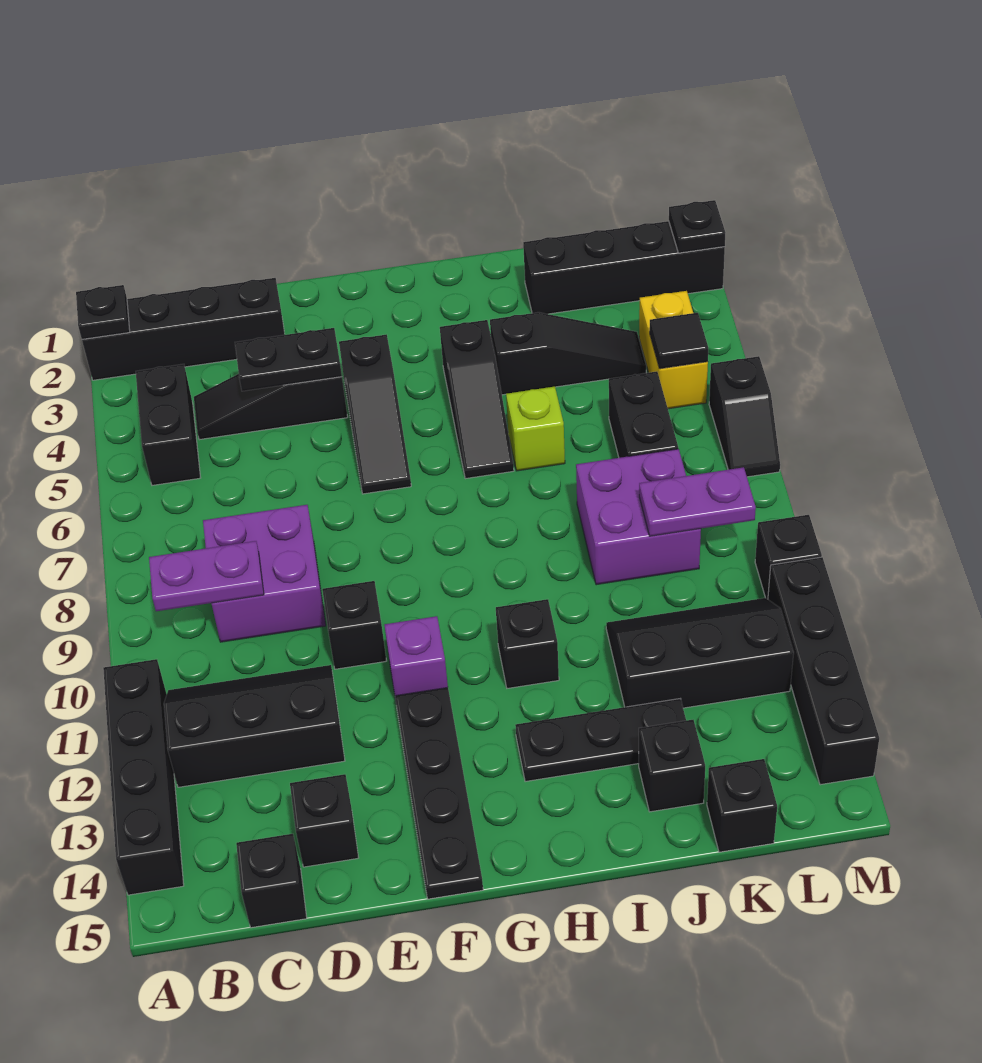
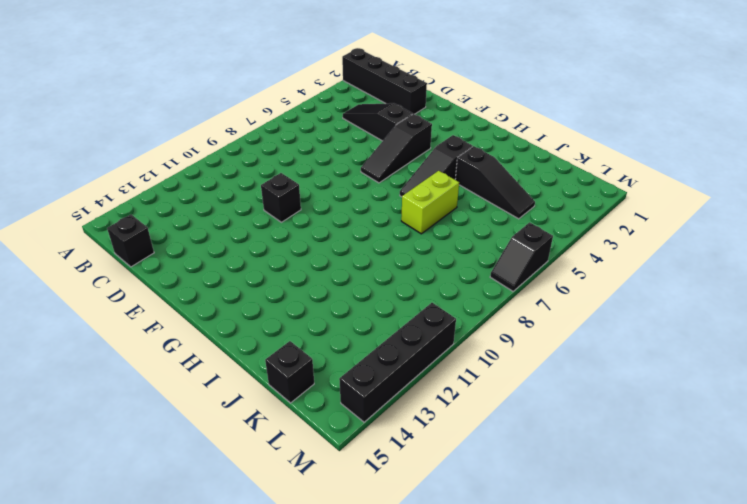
lime 1x2 brick [401,171,459,234] -> lime 1x1 brick [506,387,565,471]
none -> black 1x4 brick [103,659,184,895]
none -> black 1x2 brick [136,364,200,485]
none -> black 2x3 slope [164,665,345,787]
none -> purple 2x2 brick [203,505,326,642]

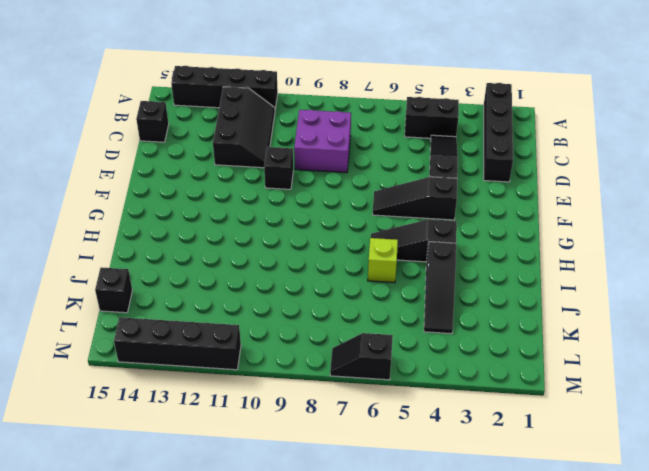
none -> black 1x1 brick [290,774,359,867]
none -> purple 1x1 brick [384,616,448,700]
none -> black 1x4 plate [395,687,483,899]
none -> black 1x1 brick [496,599,559,688]

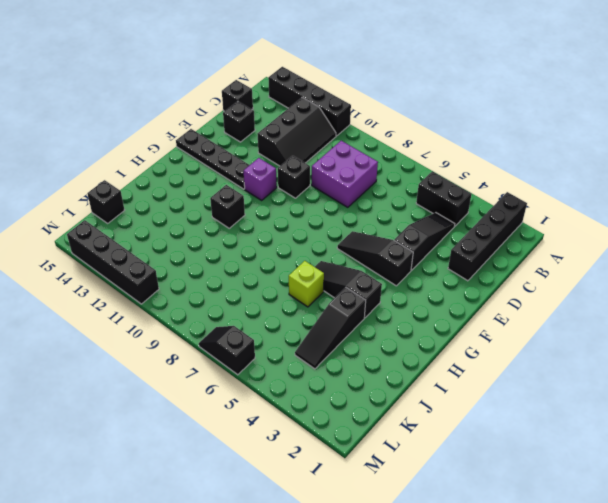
none -> black 1x3 plate [515,699,686,782]
none -> black 1x4 brick [523,221,725,314]
none -> purple 2x2 brick [576,449,701,585]
none -> black 2x3 slope [606,598,794,708]

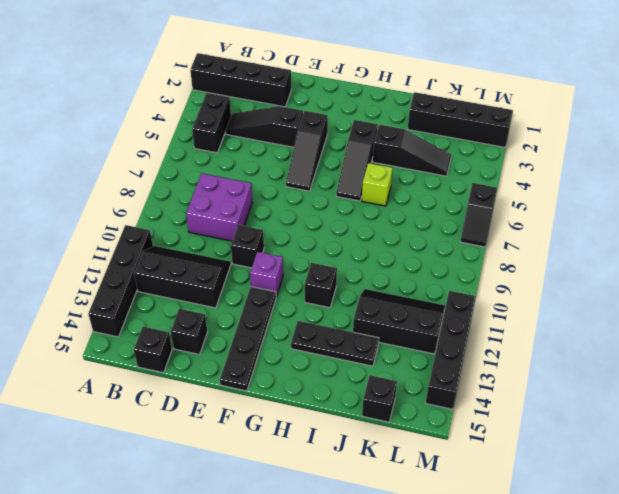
none -> purple 2x2 brick [576,449,701,585]
none -> black 1x1 brick [639,720,705,812]
none -> black 1x2 brick [609,371,678,458]
none -> yellow 1x2 brick [639,291,708,409]

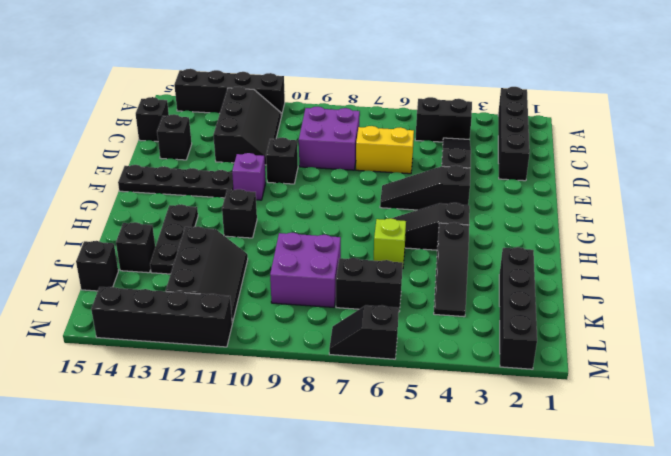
yellow 1x2 brick [356,126,414,174] -> yellow 1x2 brick moved to [639,291,708,409]
none -> black 1x1 brick [755,515,822,599]
none -> black 1x1 plate [76,285,130,339]
none -> purple 1x2 plate [149,541,264,611]
none -> black 1x2 plate [235,328,342,391]

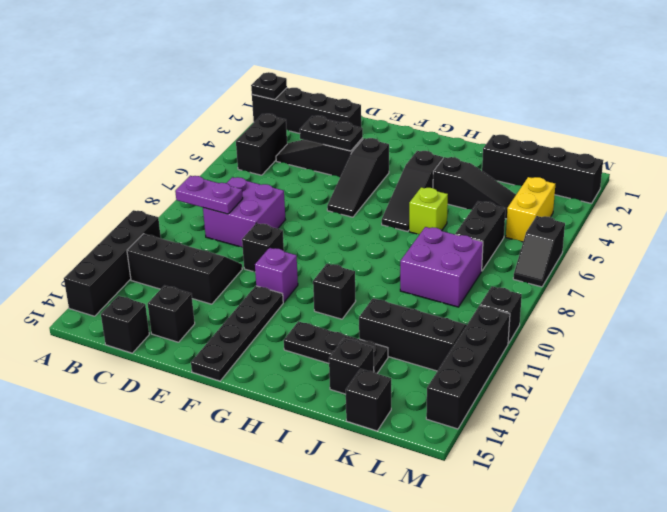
none -> purple 1x2 plate [639,467,756,536]
none -> black 1x1 tile [650,313,708,369]
none -> black 1x1 plate [669,200,725,253]

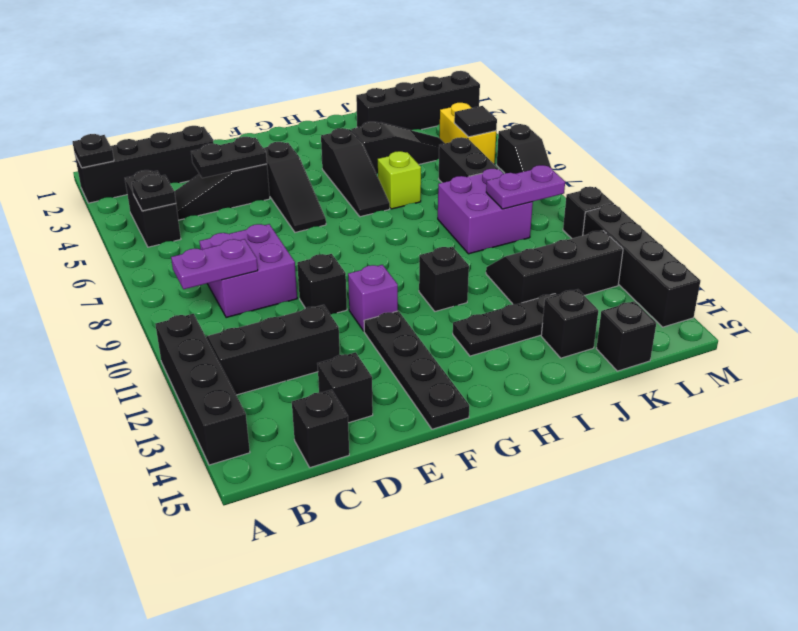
black 1x1 plate [132,174,176,211] -> black 1x1 plate moved to [669,200,725,253]

